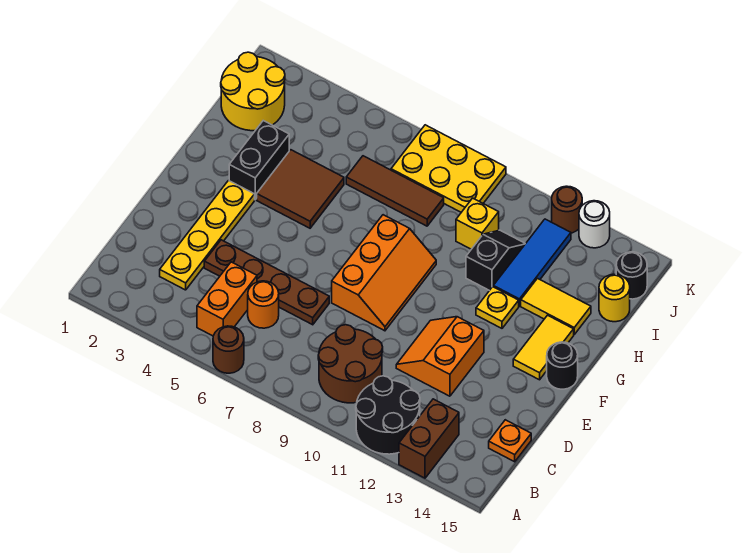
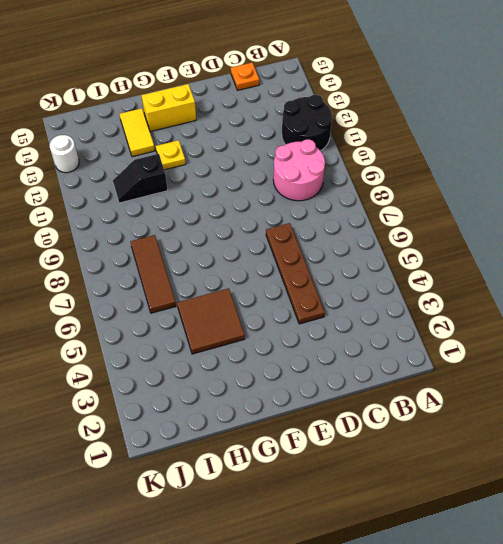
pink 2x2 round brick [273,139,325,201] -> brown 2x2 round brick [318,325,383,403]
yellow 1x2 brick [141,84,196,132] -> yellow 1x2 tile [513,315,574,380]
none -> brown 1x1 round brick [213,326,244,373]
none -> brown 1x2 brick [399,399,459,478]
none -> orange 1x2 brick [197,262,257,336]

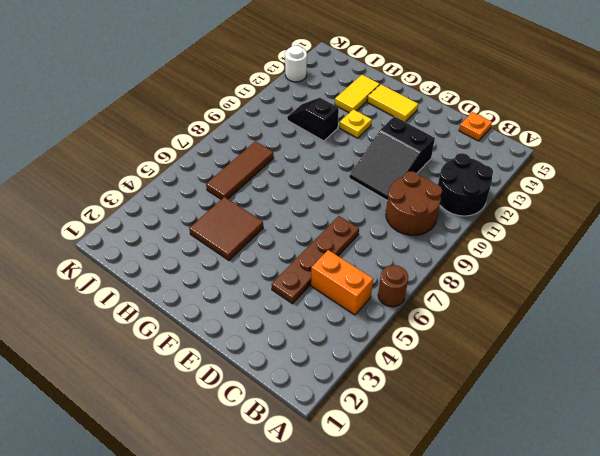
black 2x3 slope [349,116,435,200] -> orange 2x2 slope [396,317,484,396]
none -> brown 1x2 brick [399,399,459,478]
none -> yellow 1x4 plate [160,180,255,290]
none -> orange 1x1 round brick [248,281,279,328]

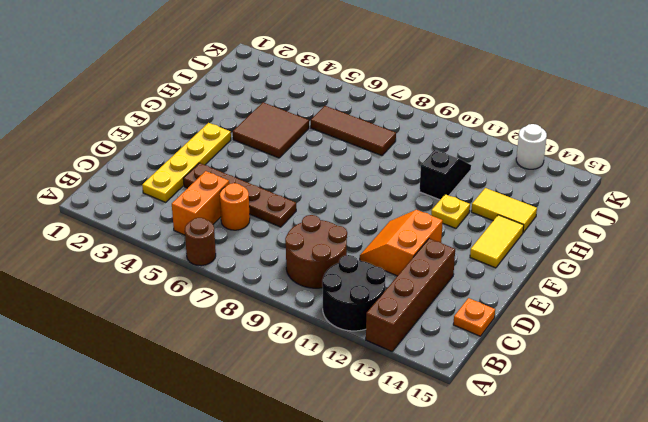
brown 1x4 brick [366,238,455,351] -> brown 1x2 brick [399,399,459,478]
none -> orange 2x3 slope [332,215,436,331]
none -> black 1x1 round brick [547,342,578,389]
none -> black 1x2 brick [229,121,289,200]

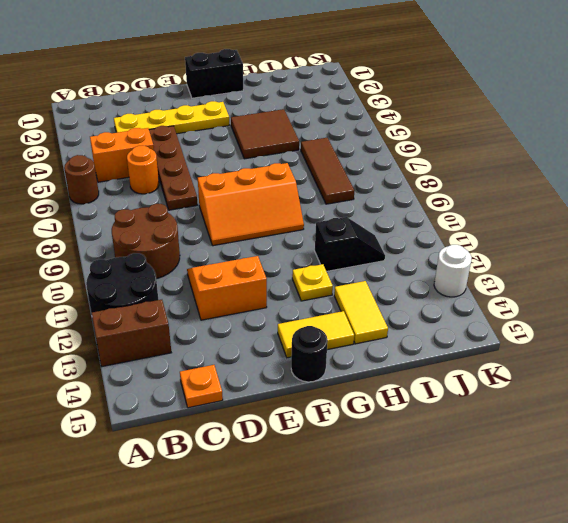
black 1x2 brick [185,49,243,98] -> black 1x2 brick moved to [229,121,289,200]
none -> blue 1x3 tile [493,219,571,306]
none -> yellow 2x2 round brick [221,52,285,131]
none -> yellow 1x1 brick [456,198,499,249]

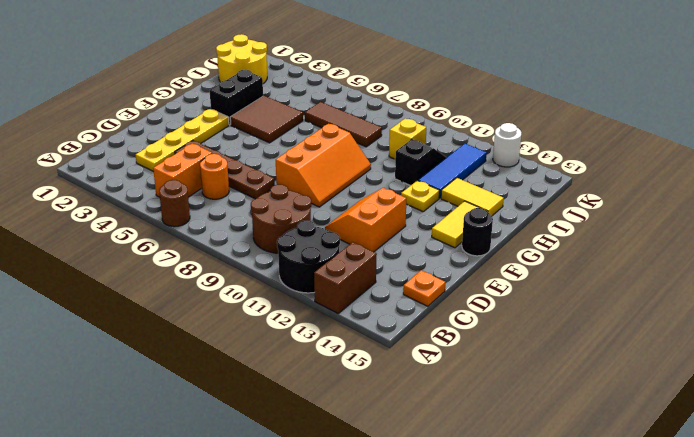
none -> yellow 1x1 round brick [599,274,630,322]
none -> yellow 2x3 plate [391,125,506,212]
none -> black 1x1 round brick [616,252,647,299]

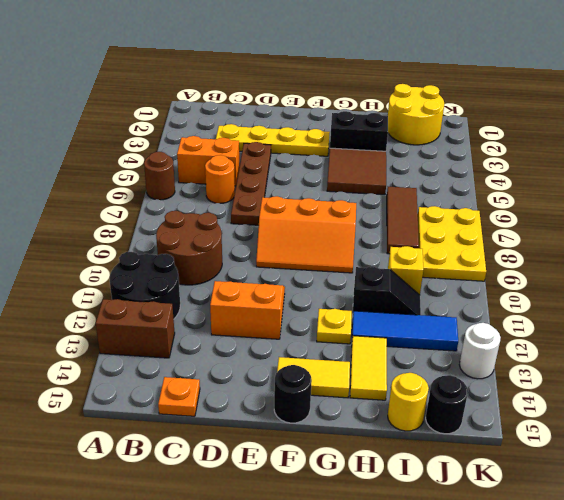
none -> brown 1x1 round brick [552,186,582,233]

